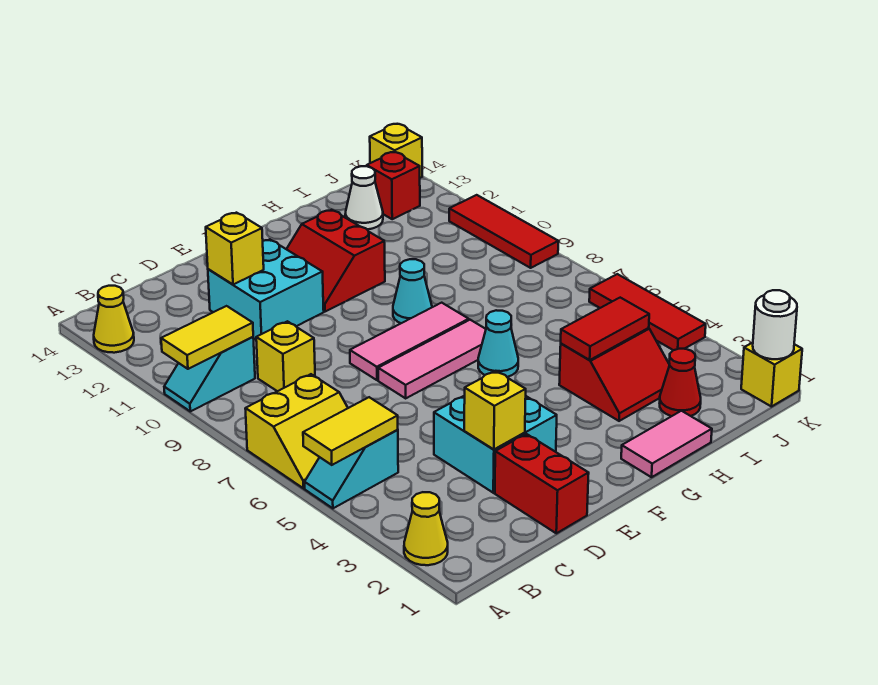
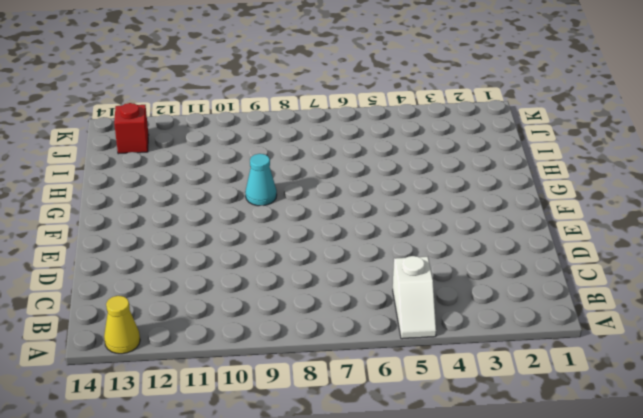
white 1x2 slope [393,256,436,339] -> cyan 1x2 slope [305,430,398,508]
none -> yellow 1x1 cone [404,492,448,565]
none -> yellow 2x2 slope [245,374,348,488]
none -> cyan 1x2 slope [164,337,255,411]

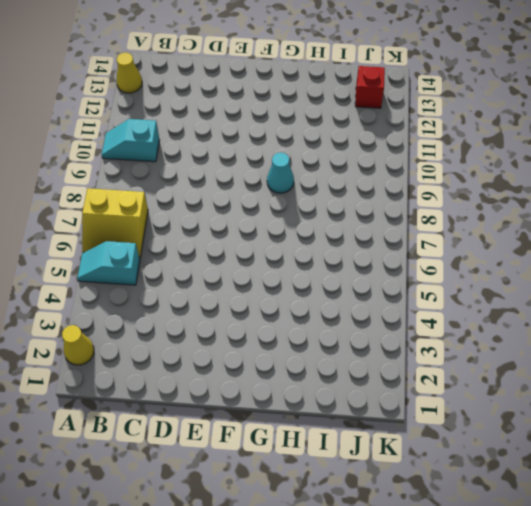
none -> yellow 1x1 brick [256,321,315,391]
none -> red 1x2 brick [495,434,589,533]
none -> cyan 2x2 brick [434,396,557,493]

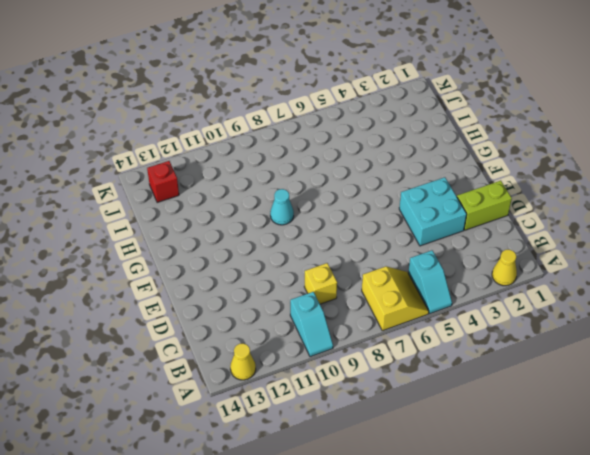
lime 1x2 brick [457,181,512,230] -> red 1x2 brick [495,434,589,533]
none -> cyan 2x2 brick [208,239,324,340]
none -> pink 1x3 tile [378,320,486,398]
none -> pink 1x3 tile [350,303,469,380]

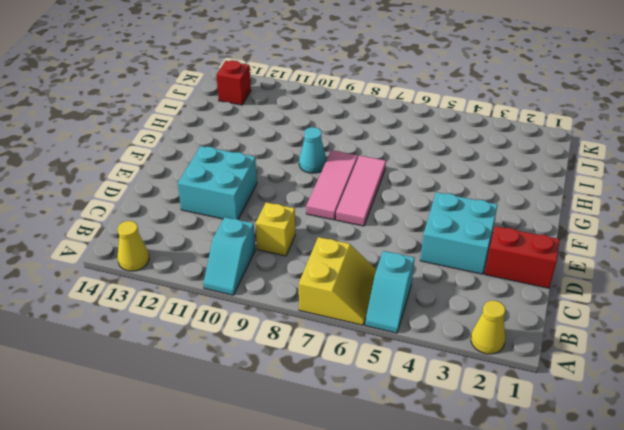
none -> red 2x2 slope [287,210,385,312]
none -> pink 1x2 tile [621,411,712,477]
none -> cyan 1x1 cone [478,310,518,377]

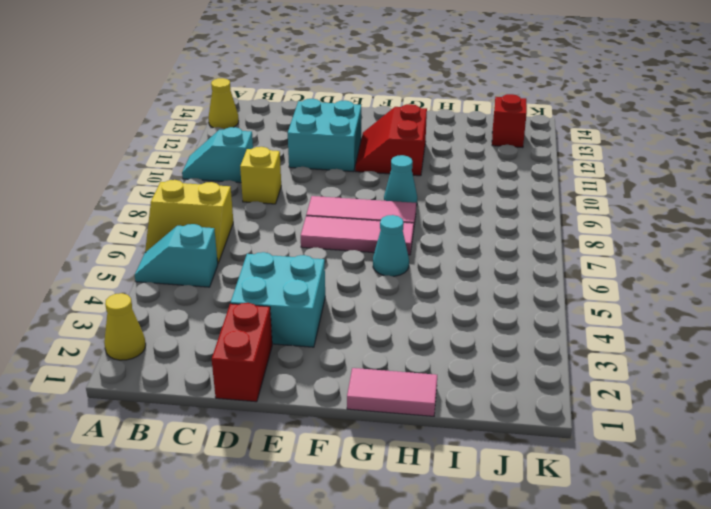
none -> red 2x2 slope [559,328,670,421]
none -> red 1x1 cone [660,349,701,416]
none -> white 1x1 cone [345,166,383,229]

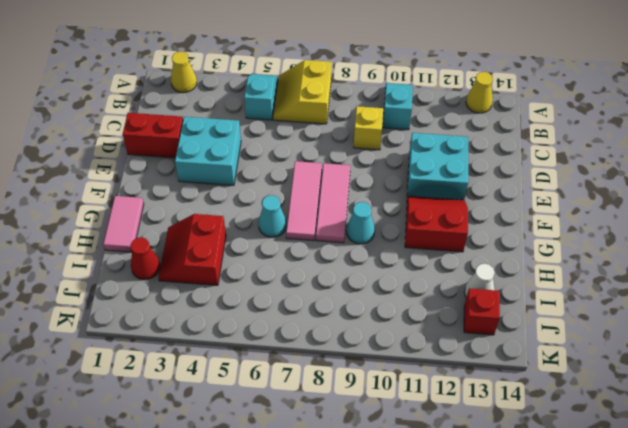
none -> yellow 1x1 brick [741,343,802,407]
none -> red 1x3 tile [589,274,706,350]
none -> red 1x3 tile [449,195,558,268]

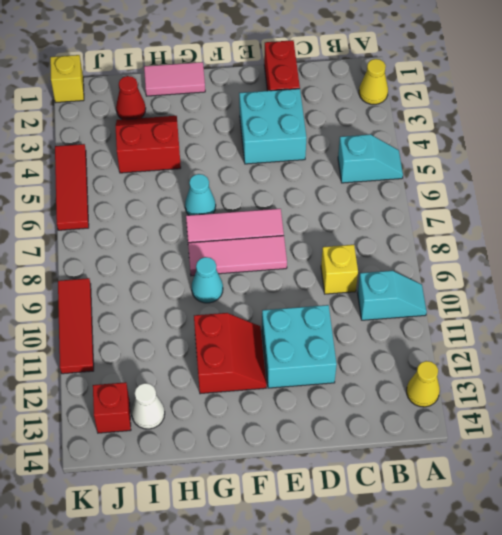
none -> yellow 2x2 slope [245,374,348,488]
none -> yellow 1x1 brick [370,124,422,178]
none -> yellow 1x2 tile [303,397,398,465]

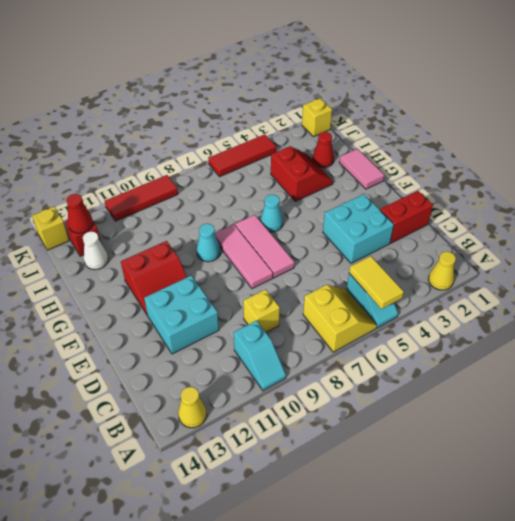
red 1x1 cone [66,194,93,233] -> none
none -> yellow 1x2 tile [161,306,253,369]
none -> yellow 1x1 brick [464,371,526,449]
none -> yellow 1x1 brick [206,213,264,285]

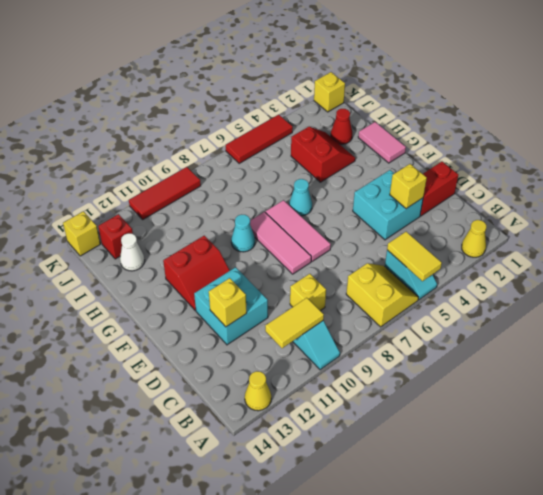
yellow 1x2 tile [265,298,324,348] -> yellow 1x2 tile turned to [161,306,253,369]
none -> red 1x2 tile [561,298,649,360]
none -> white 1x1 round brick [753,290,797,359]

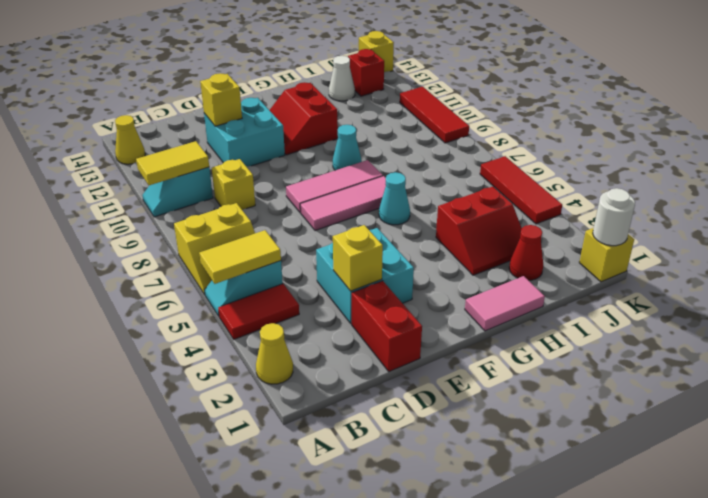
red 1x2 tile [218,284,299,339] -> red 1x2 tile moved to [561,298,649,360]

